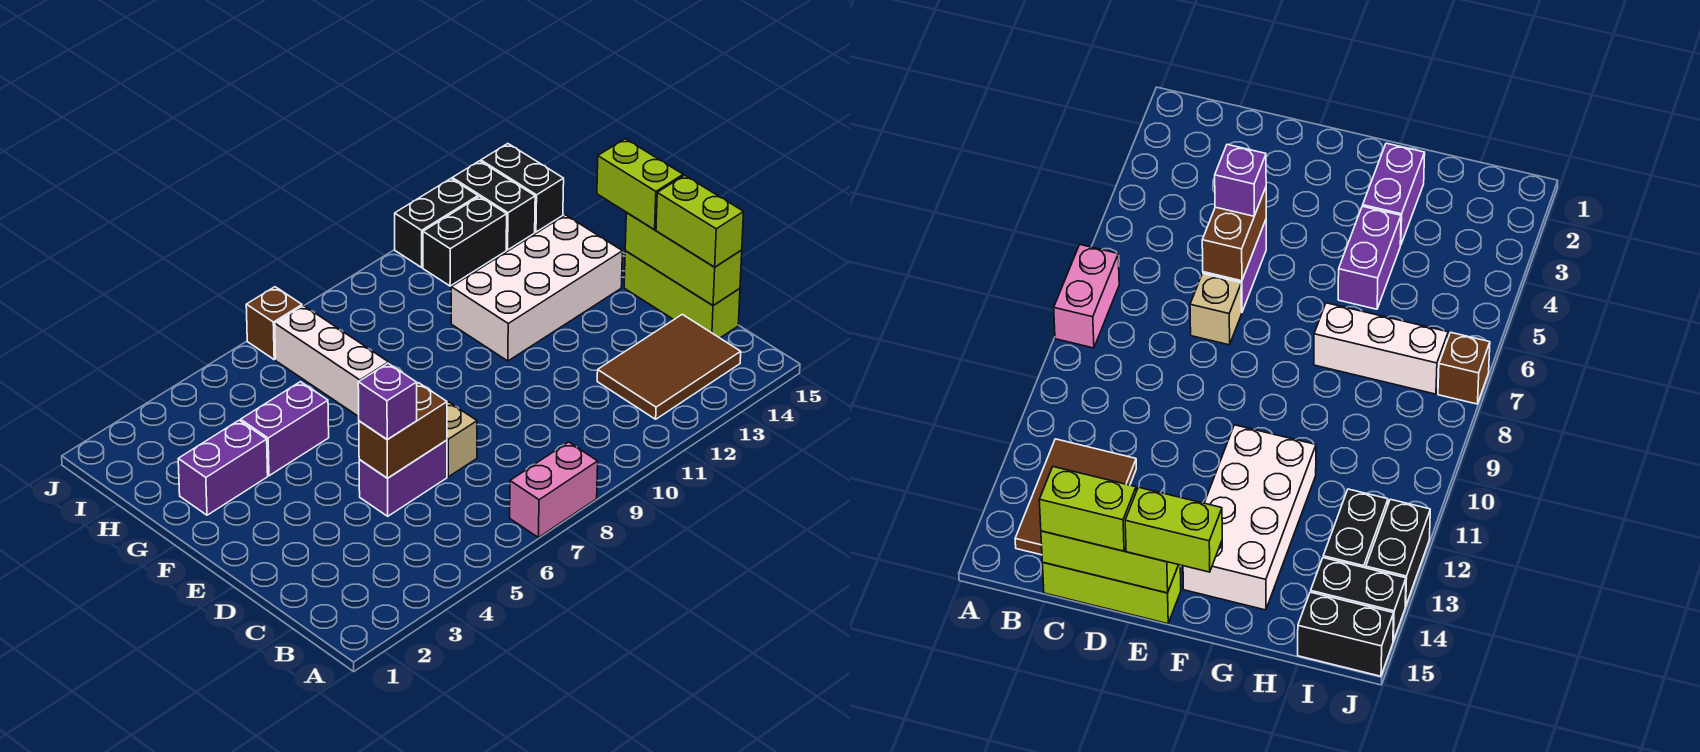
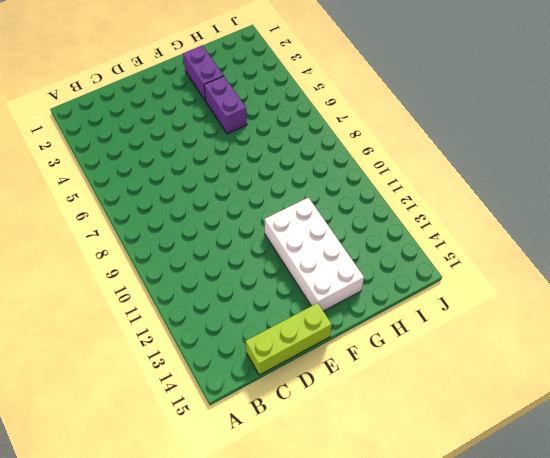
none -> pink 1x2 brick [510,442,598,538]
none -> brown 2x3 tile [597,314,741,419]
none -> purple 1x2 brick [359,440,447,516]

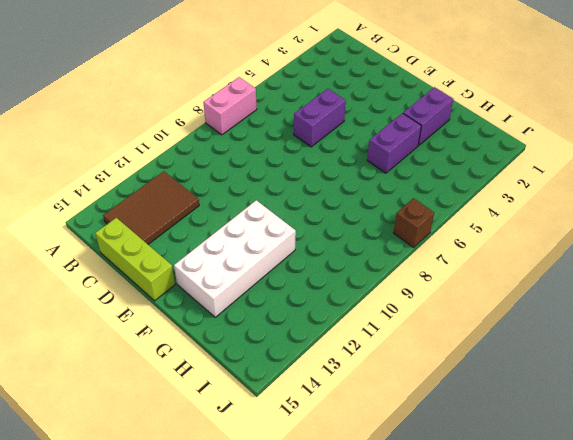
none -> tan 1x1 brick [447,402,477,477]
none -> white 1x3 brick [275,306,389,417]
none -> black 1x2 brick [423,197,507,286]

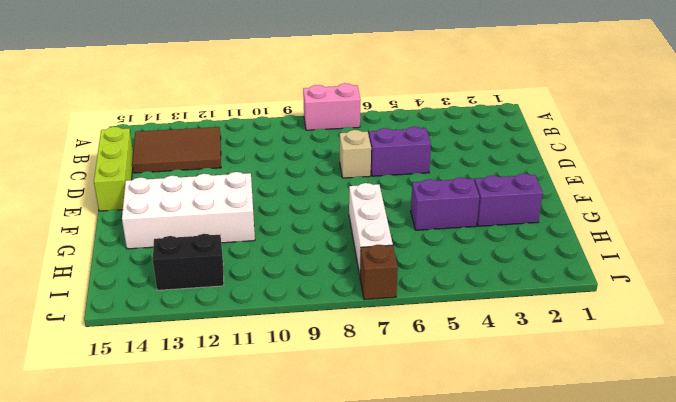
none -> black 1x2 brick [452,161,535,250]
none -> black 1x2 brick [481,144,564,232]
none -> black 1x2 brick [395,179,478,267]

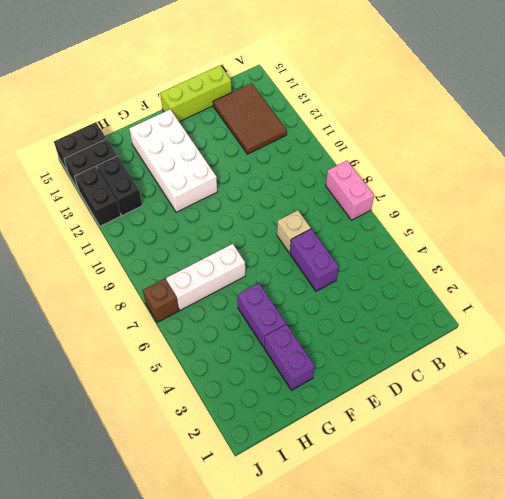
none -> lime 1x3 brick [625,213,742,306]
none -> brown 1x2 brick [359,383,447,478]
none -> lime 1x2 brick [656,175,744,267]

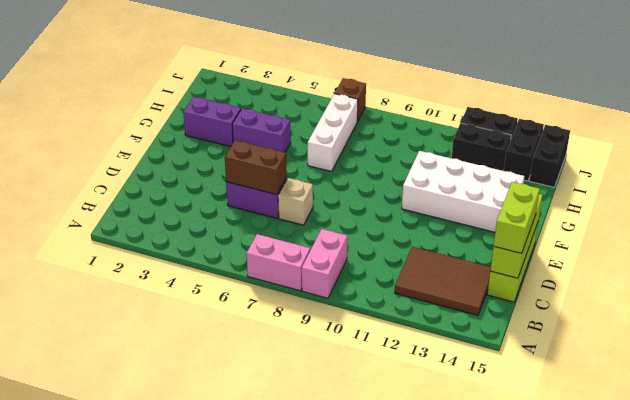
pink 1x2 brick [302,229,347,298] -> none
none -> purple 1x1 brick [358,363,417,440]
none -> lime 1x2 brick [597,139,683,230]

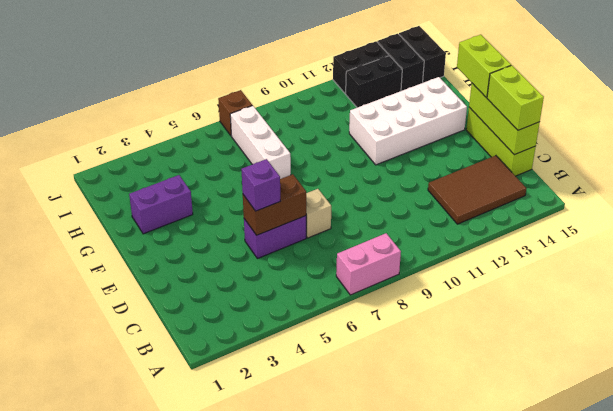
none -> purple 1x2 brick [241,382,329,476]

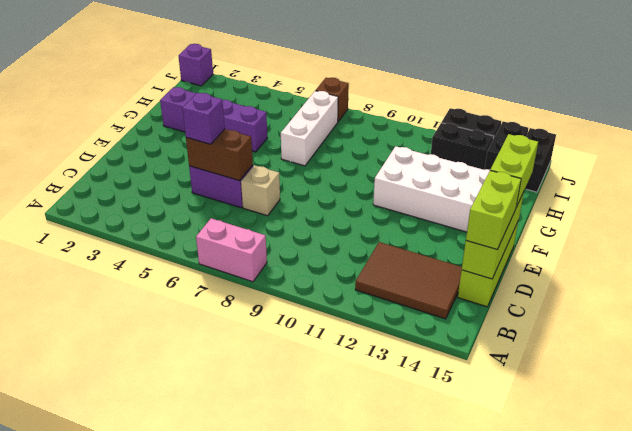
purple 1x1 brick [178,44,213,86] -> none

